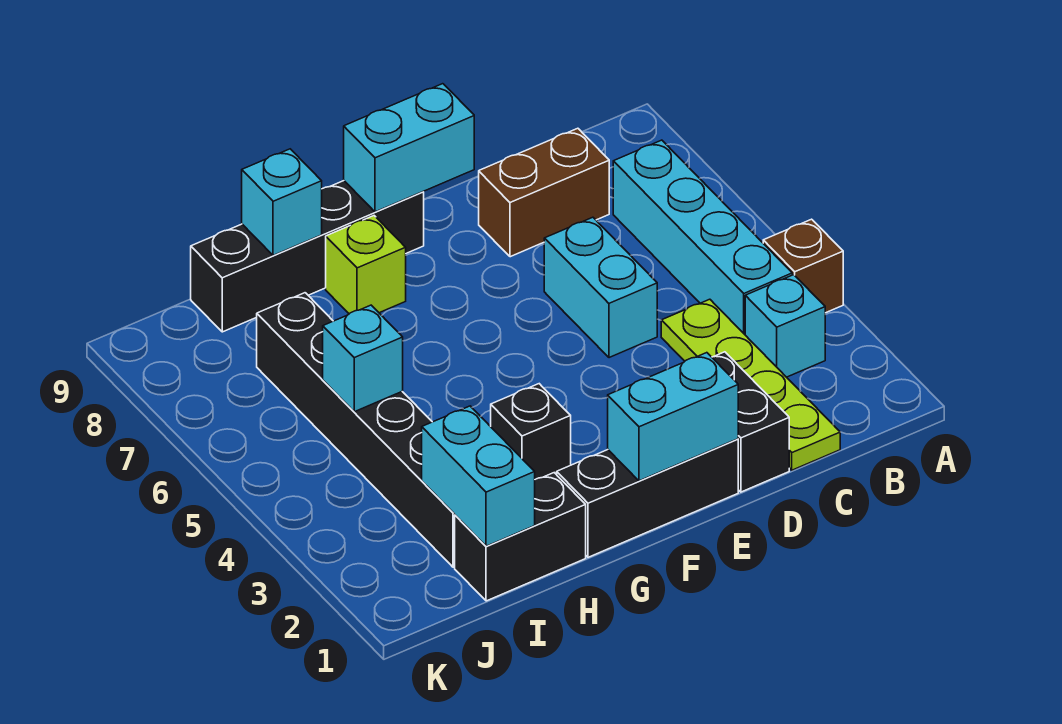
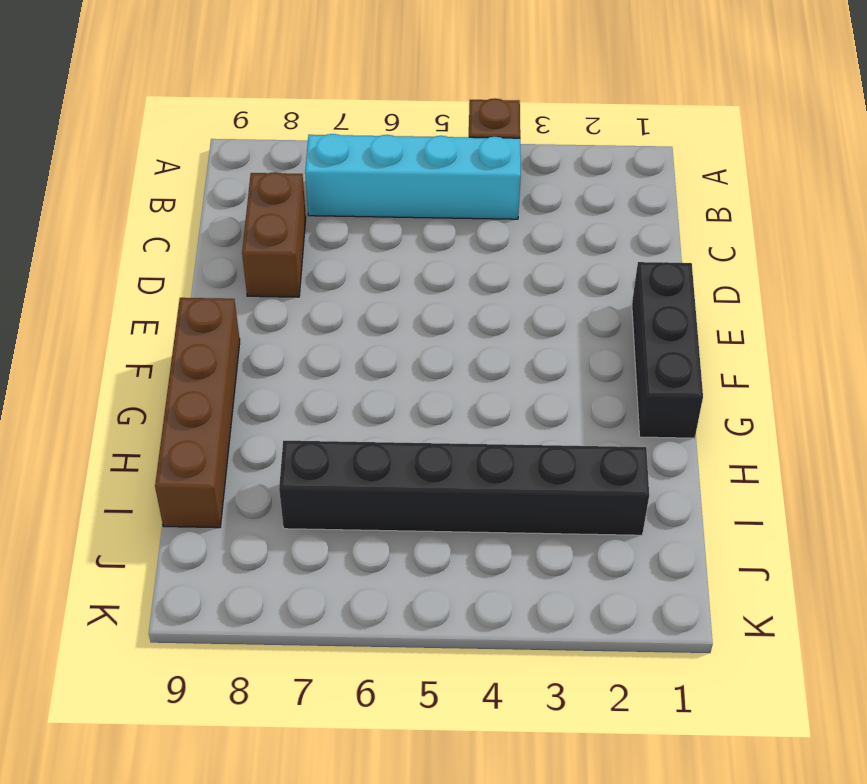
brown 1x4 brick [155,298,240,528] -> black 1x4 brick [191,181,424,332]
none -> cyan 1x1 brick [745,275,825,377]
none -> lime 1x4 plate [661,299,840,470]
none -> black 1x2 brick [712,352,789,492]

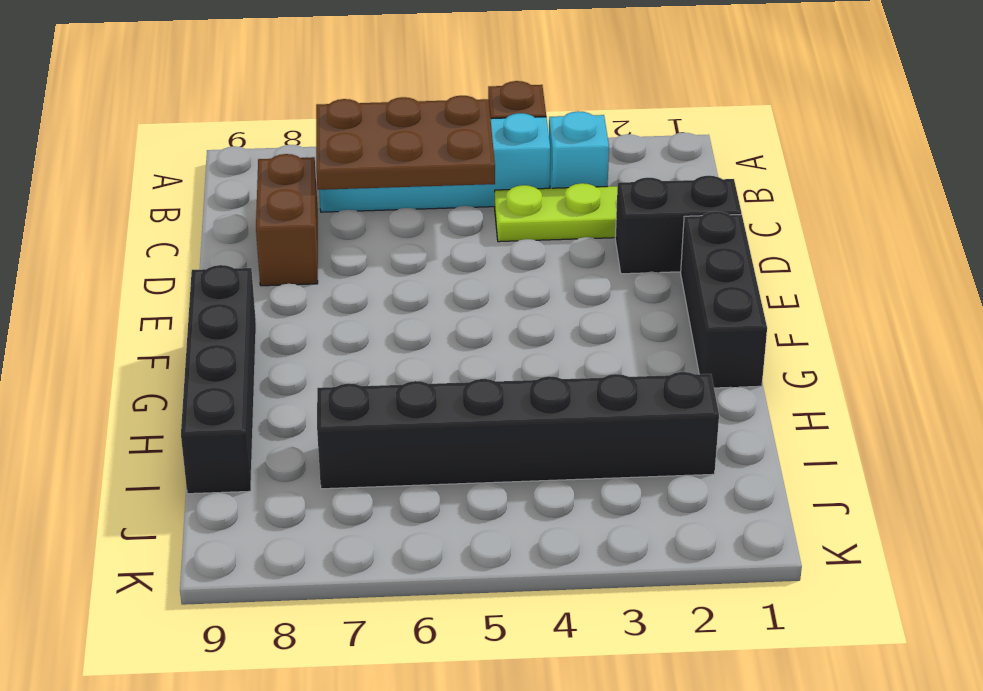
brown 2x3 plate [316,96,495,190] -> none
none -> cyan 1x2 brick [544,217,657,358]
none -> black 1x1 brick [491,384,571,479]
none -> lime 1x1 brick [326,216,406,314]

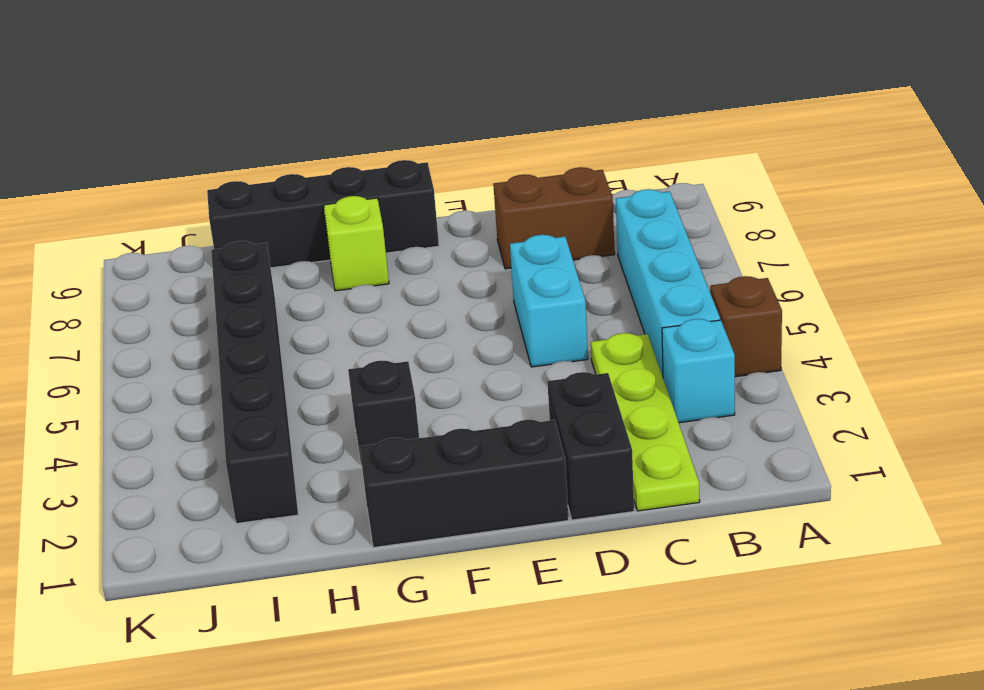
none -> black 1x2 brick [455,473,586,601]
none -> cyan 1x2 brick [608,353,738,481]
none -> cyan 1x2 brick [344,84,474,212]

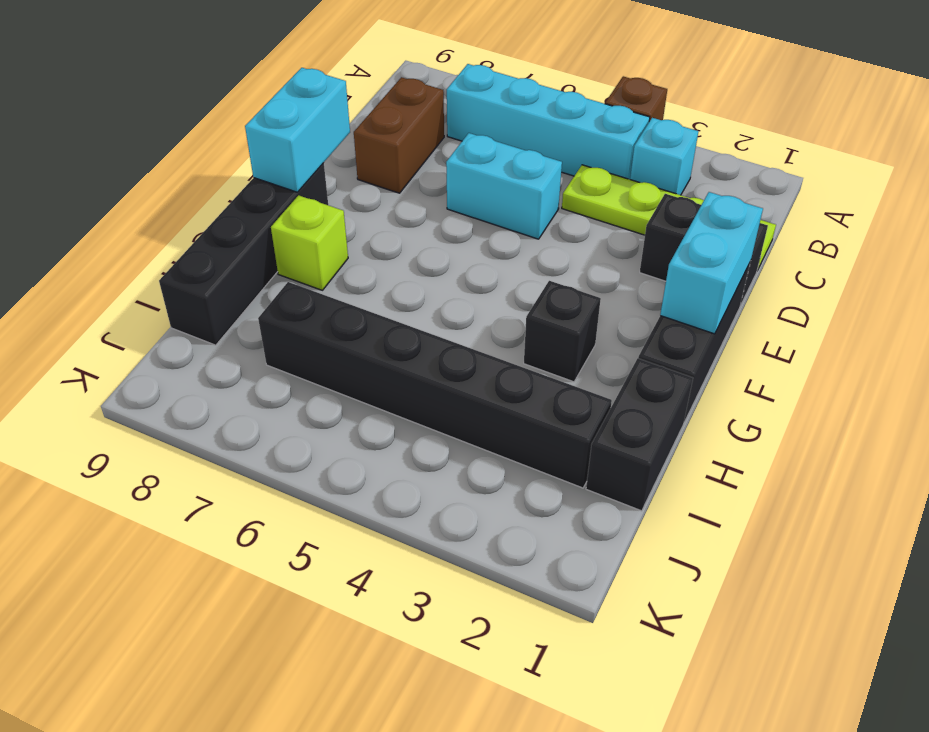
none -> cyan 1x1 brick [242,149,322,256]
none -> cyan 1x2 brick [422,406,535,546]
none -> cyan 1x1 brick [323,305,403,412]

